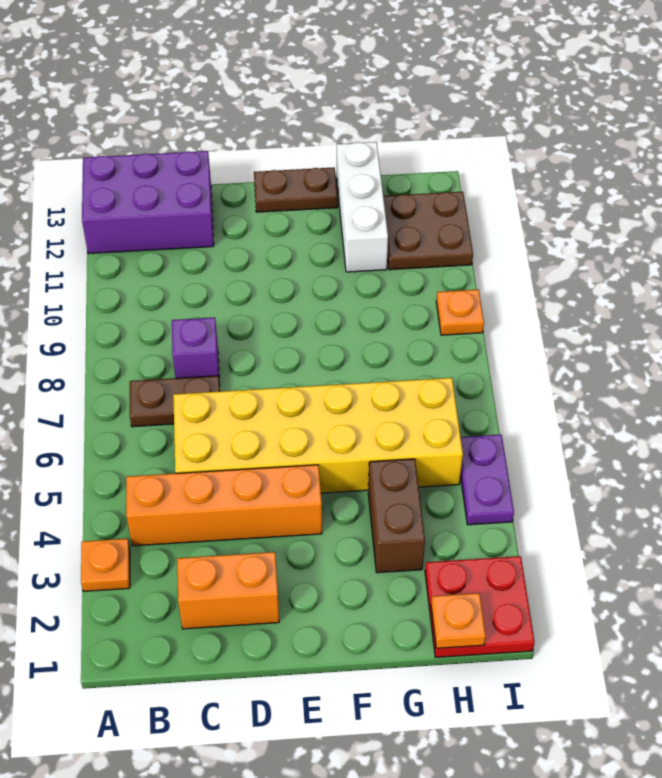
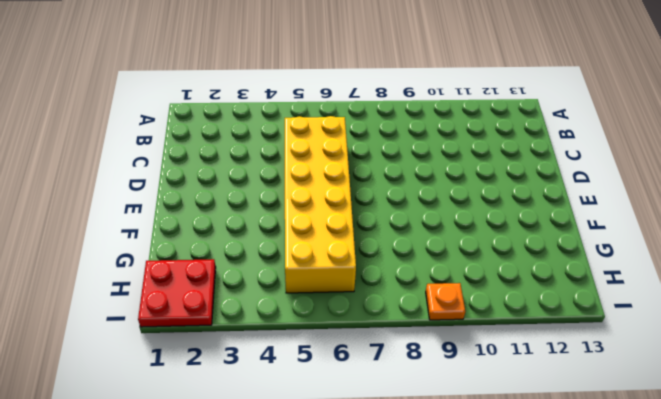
none -> orange 1x1 plate [81,539,130,591]
none -> purple 2x3 brick [82,151,214,254]
none -> orange 1x4 brick [126,465,322,546]

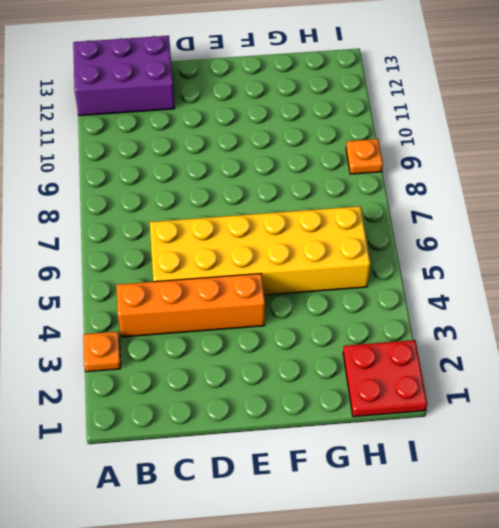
none -> brown 1x2 plate [130,376,220,427]
none -> orange 1x2 brick [177,552,279,629]
none -> purple 1x1 brick [172,318,219,378]

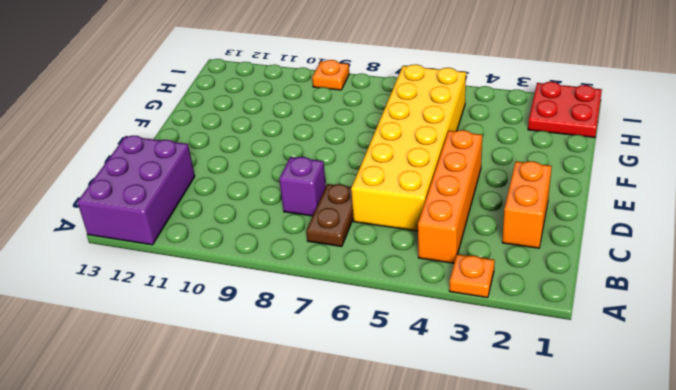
none -> brown 1x2 plate [254,167,338,212]
none -> brown 1x2 brick [368,459,425,573]
none -> white 1x3 brick [337,142,388,272]

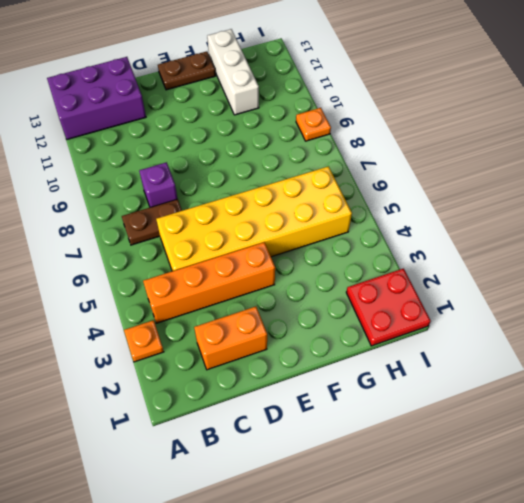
none -> brown 1x2 brick [368,459,425,573]
none -> brown 2x2 plate [383,192,473,270]
none -> purple 1x2 plate [460,435,514,525]

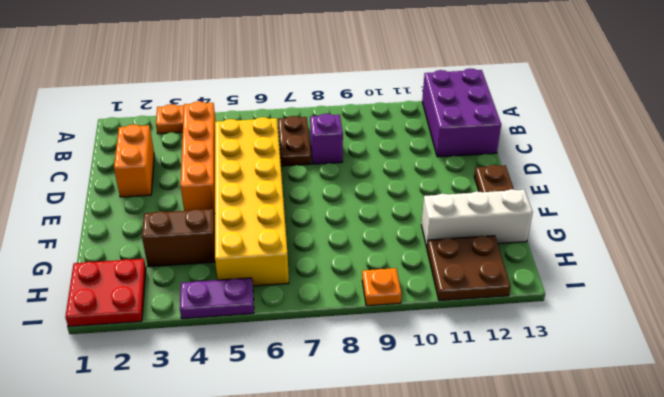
none -> orange 1x1 plate [431,593,486,648]

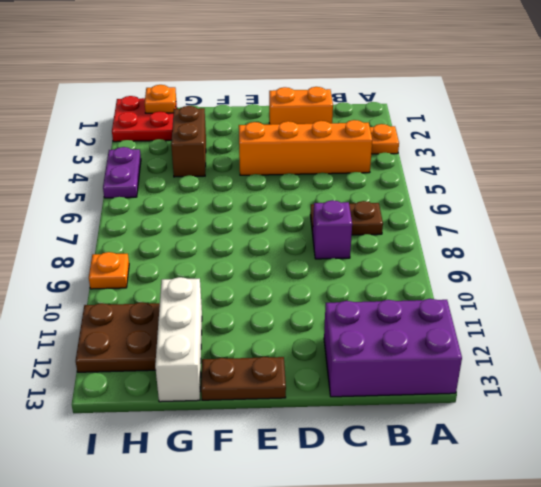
none -> yellow 2x6 brick [173,378,463,493]

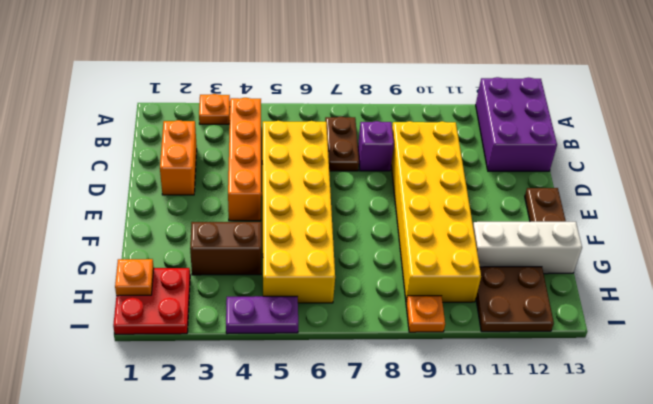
yellow 2x6 brick [391,121,481,302] -> none

